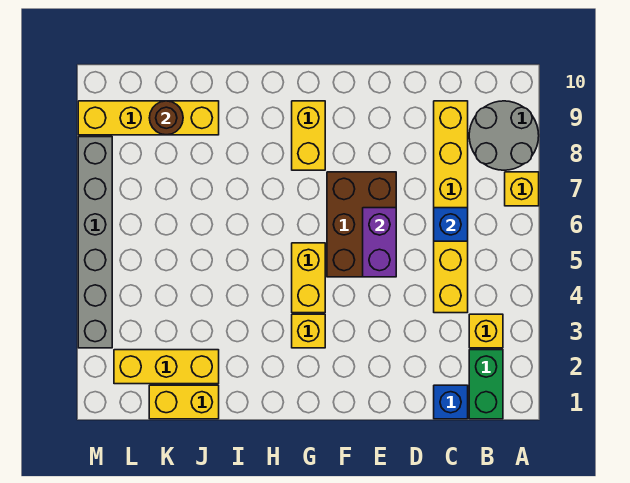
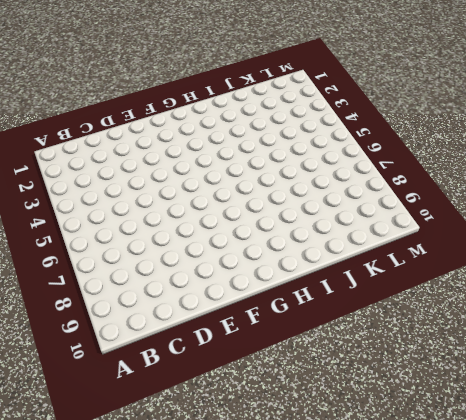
none -> yellow 1x1 brick [505,172,539,206]
none -> grey 2x2 round brick [469,101,539,170]
none -> green 1x2 brick [469,350,503,419]

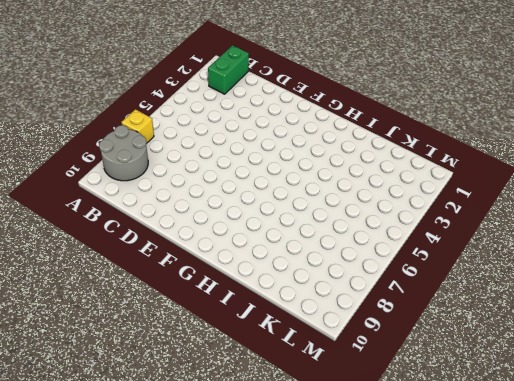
none -> yellow 1x1 brick [469,314,503,348]
none -> blue 1x1 brick [434,385,468,419]
none -> yellow 1x6 brick [434,101,468,313]

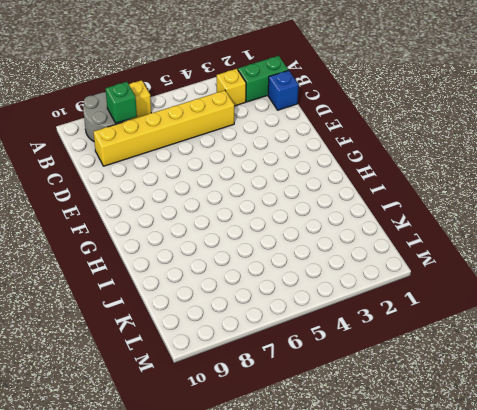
green 1x1 brick [106,82,137,123] -> none
none -> brown 2x3 brick [327,172,396,277]
none -> yellow 1x1 brick [292,314,325,348]
none -> yellow 1x2 brick [292,243,325,313]

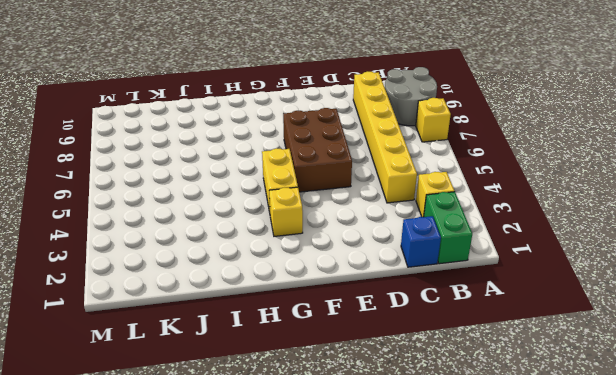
none -> yellow 1x2 brick [292,101,325,170]
none -> yellow 1x2 brick [149,385,219,419]
none -> yellow 1x3 brick [114,350,219,384]

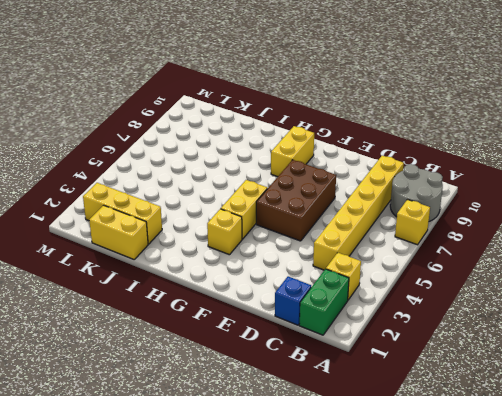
none -> yellow 1x4 brick [78,101,219,135]
none -> grey 1x6 brick [78,137,112,348]
none -> blue 1x1 brick [434,208,468,241]

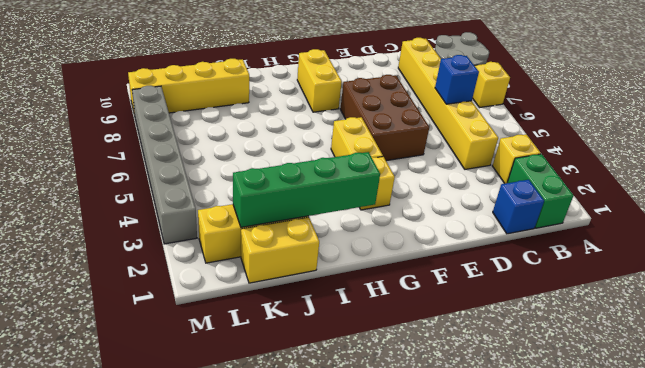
green 1x4 brick [233,152,380,227] -> none
none -> purple 1x2 brick [363,208,396,277]
none -> brown 1x1 round brick [149,101,183,135]

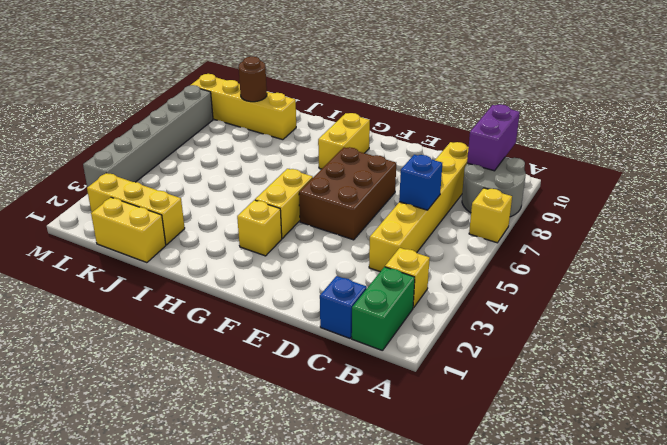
purple 1x2 brick [467,104,520,171] -> purple 1x2 brick moved to [363,208,396,277]

